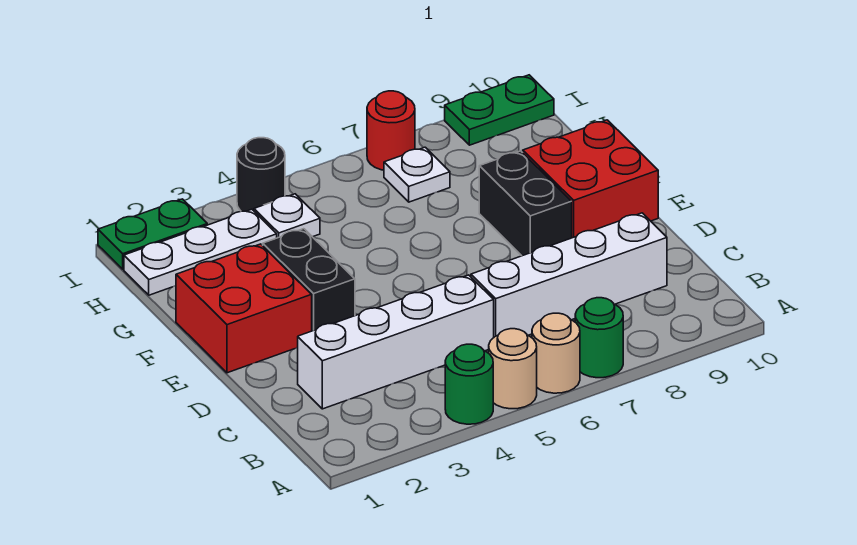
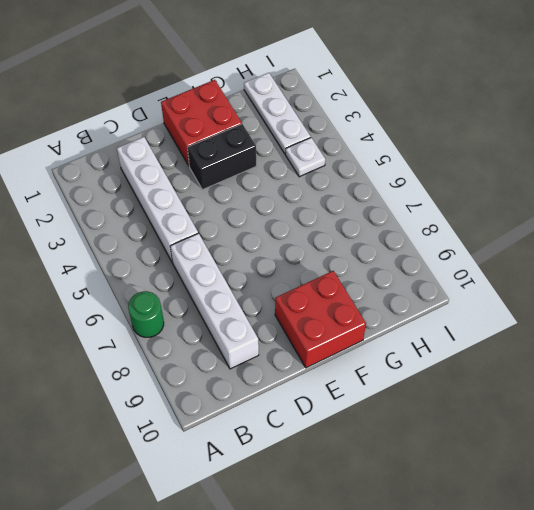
none -> green 1x1 round brick [445,344,493,424]
none -> tan 1x1 round brick [489,329,537,409]
none -> tan 1x1 round brick [532,313,580,393]

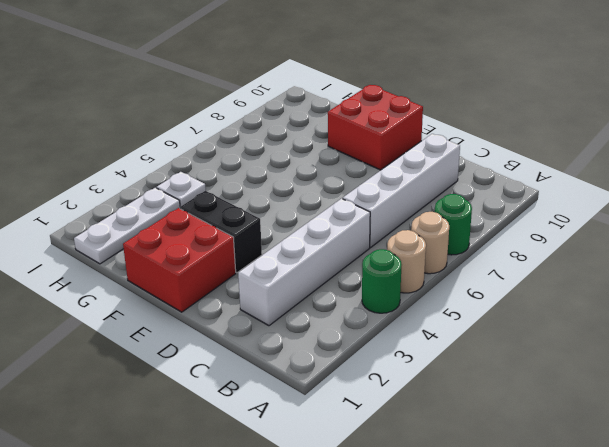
none -> black 1x2 brick [479,151,572,256]
none -> white 1x1 plate [384,147,450,202]
none -> green 1x2 plate [98,199,207,269]

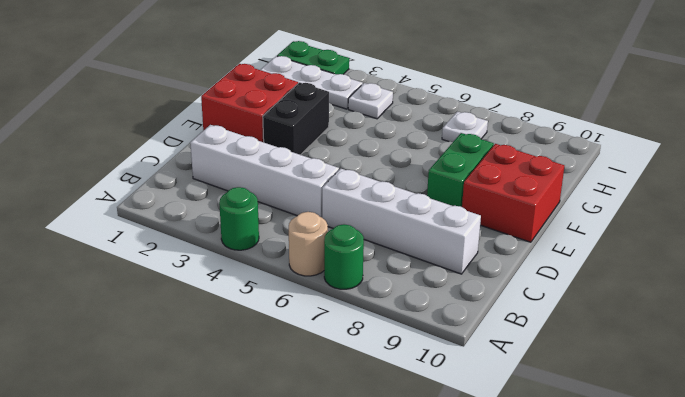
green 1x2 brick [427,133,494,207] -> black 1x2 brick [479,151,572,256]
none -> tan 1x1 round brick [489,329,537,409]
none -> black 1x1 round brick [237,138,285,211]
none -> red 1x1 round brick [367,91,415,170]

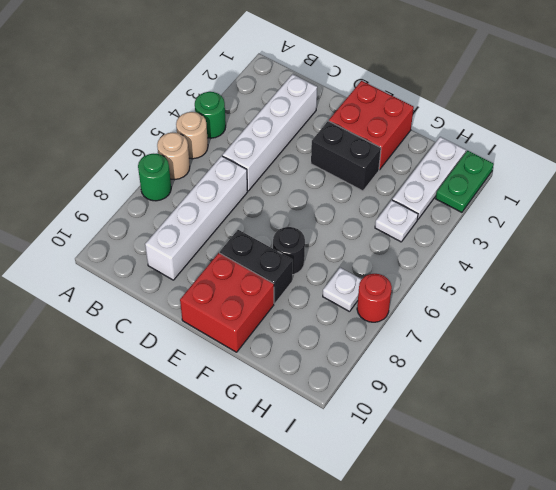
black 1x1 round brick [273,227,305,275] -> black 1x1 round brick moved to [237,138,285,211]
none -> green 1x2 plate [445,75,554,145]

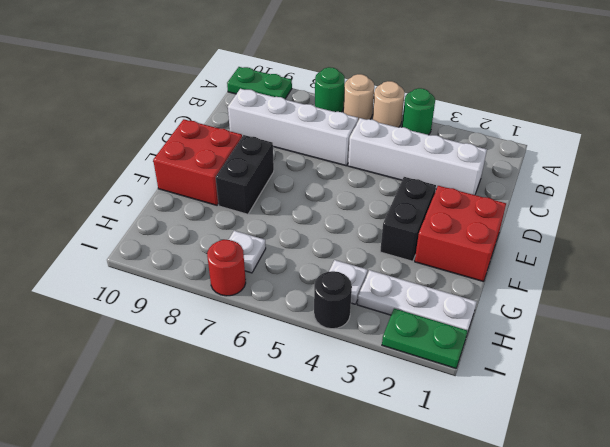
green 1x2 plate [227,67,292,99] -> green 1x2 plate moved to [445,75,554,145]

